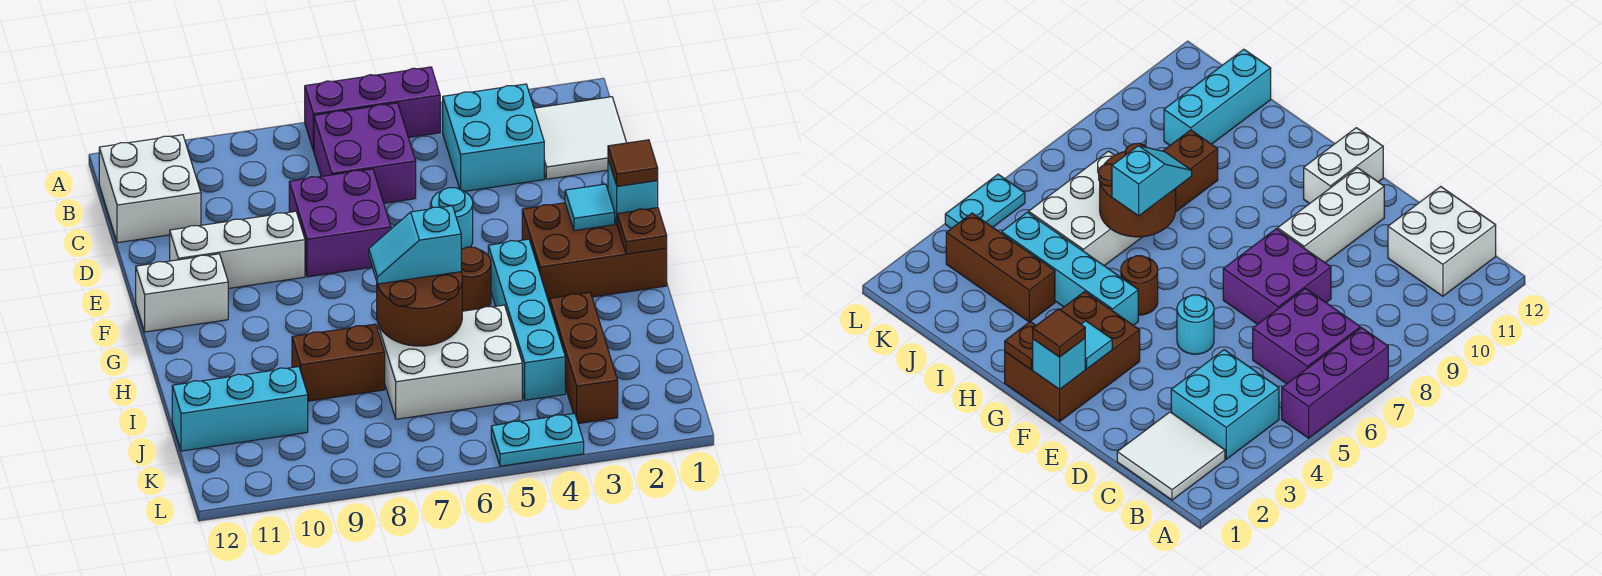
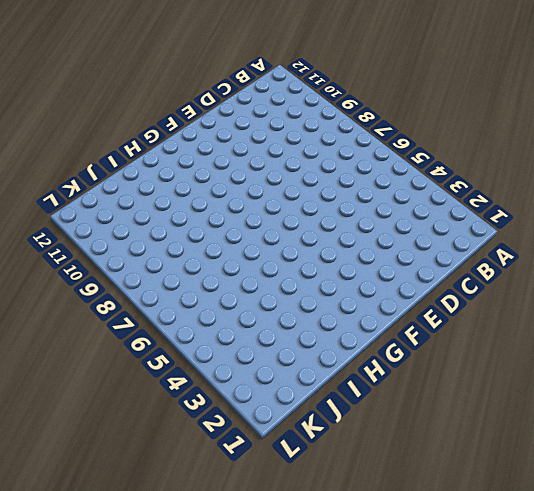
none -> purple 1x3 brick [305,67,440,151]
none -> white 2x2 tile [534,97,626,179]
none -> cyan 2x2 brick [443,84,544,191]

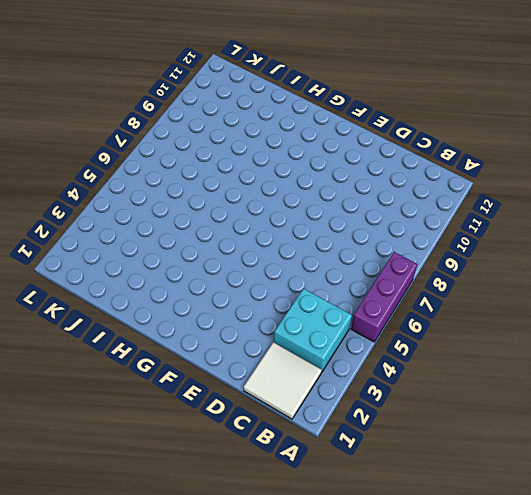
none -> purple 2x2 brick [314,103,416,203]
none -> white 2x2 brick [99,135,201,243]
none -> purple 2x2 brick [289,169,391,277]

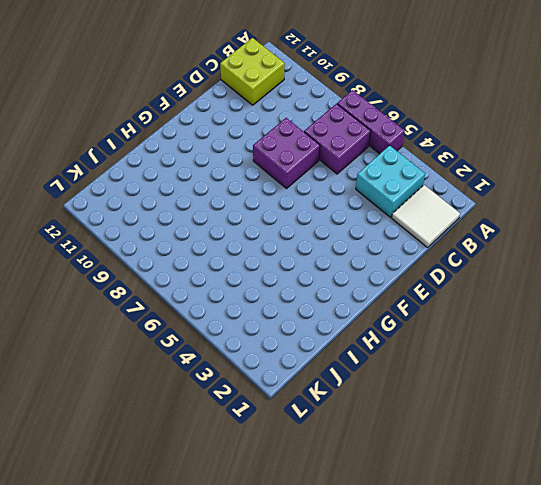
lime 2x2 brick [220,38,285,105] -> white 2x2 brick [99,135,201,243]
none -> cyan 1x1 round brick [431,188,473,249]
none -> white 1x3 brick [170,211,305,289]
none -> brown 2x3 brick [522,203,667,303]

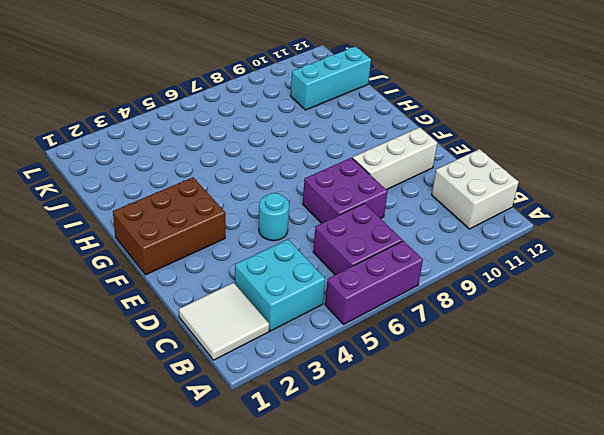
none -> white 1x2 brick [136,254,228,332]
none -> cyan 1x4 brick [488,239,565,400]
none -> brown 1x1 round brick [461,247,491,311]

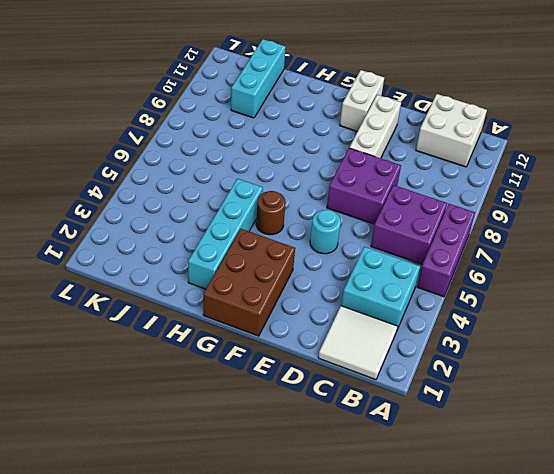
cyan 1x4 brick [188,179,263,289] -> cyan 1x4 brick turned to [488,239,565,400]
none -> brown 1x3 brick [550,293,618,424]
none -> white 2x3 brick [378,305,522,419]
none -> brown 1x2 brick [292,324,385,401]

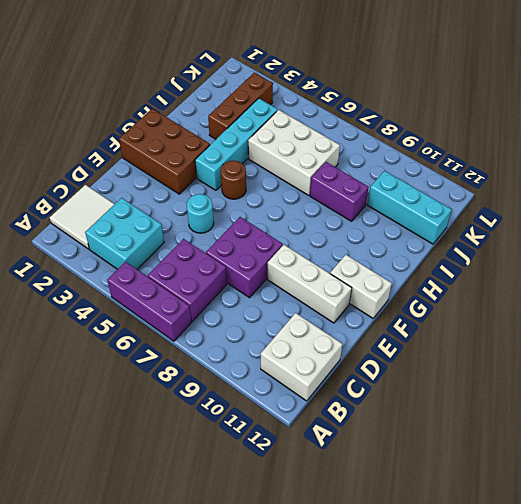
purple 1x2 brick [310,162,369,221] -> brown 1x2 brick [292,324,385,401]
none -> cyan 1x2 plate [491,413,584,466]
none -> cyan 1x1 brick [608,160,658,223]
none -> cyan 1x1 tile [565,184,615,231]

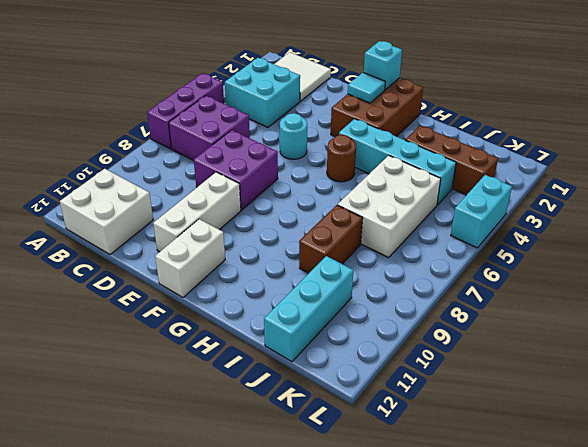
cyan 1x2 brick [451,175,512,248] -> cyan 1x2 plate [491,413,584,466]
none -> brown 1x1 plate [617,208,667,254]
none -> brown 2x2 round brick [377,272,462,346]
none -> brown 1x1 tile [608,140,658,186]

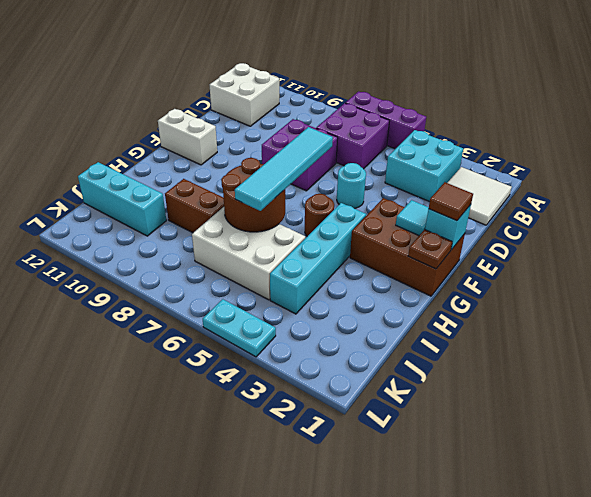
cyan 1x4 tile [235,127,333,211] -> cyan 1x2 slope [369,206,461,284]
none -> white 1x3 brick [170,211,305,289]
none -> brown 1x3 brick [550,293,618,424]

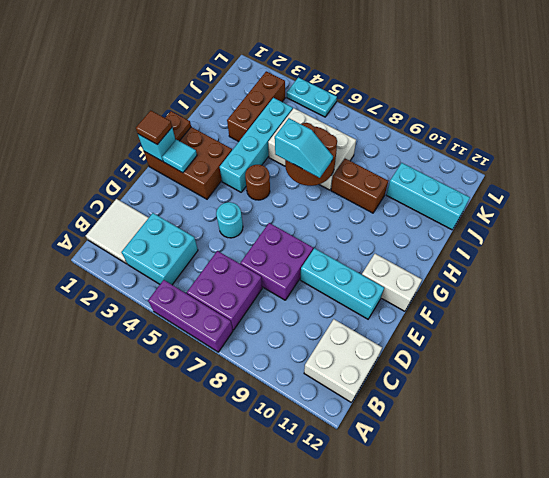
cyan 1x3 brick [300,248,384,319] -> white 1x3 brick [170,211,305,289]

